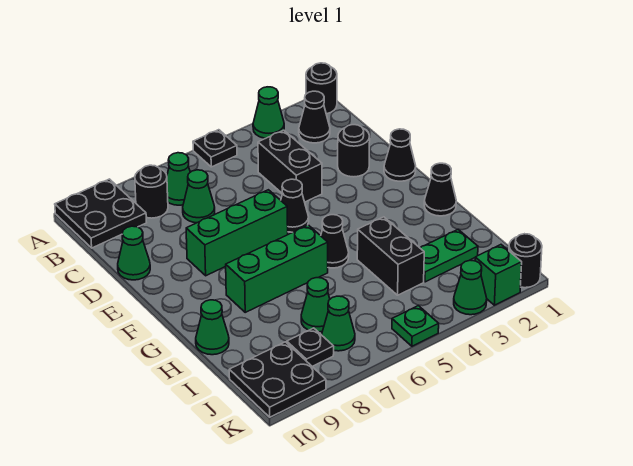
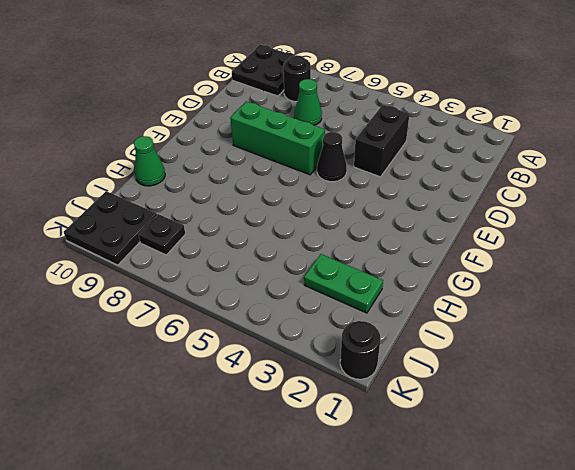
none -> black 1x1 round brick [306,63,337,114]
none -> green 1x1 cone [253,87,284,138]
none -> black 1x1 plate [193,130,237,167]

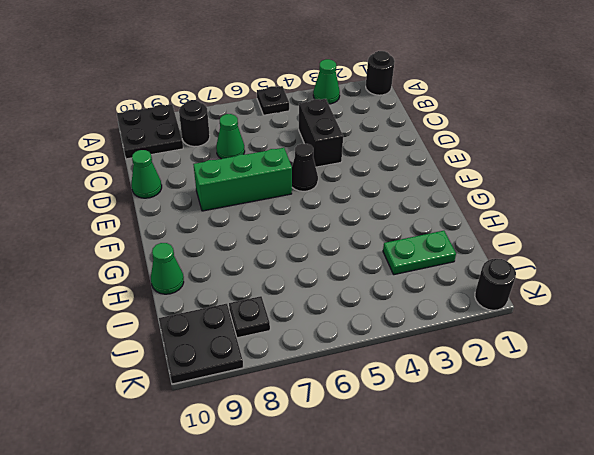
none -> black 1x1 cone [299,91,330,143]
none -> green 1x1 cone [167,153,190,205]
none -> black 1x1 round brick [338,125,370,177]

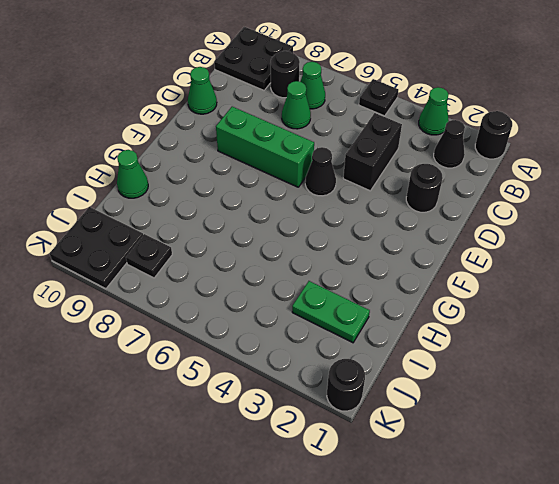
none -> black 1x1 cone [384,129,416,181]
none -> black 1x1 cone [424,163,456,216]
none -> black 1x1 cone [321,215,349,268]

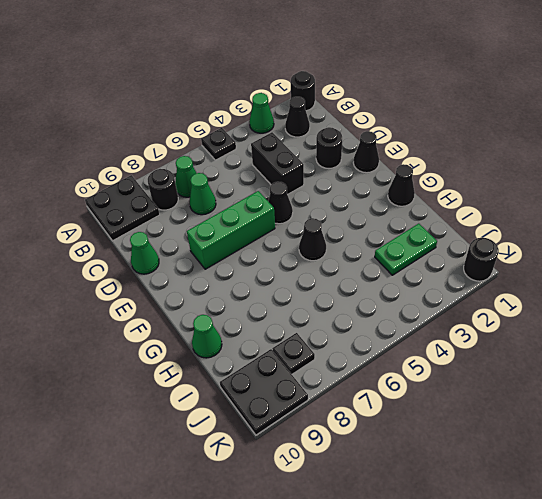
none -> green 1x3 brick [226,225,328,312]
none -> black 1x2 brick [357,217,424,295]
none -> green 1x1 cone [301,278,330,332]

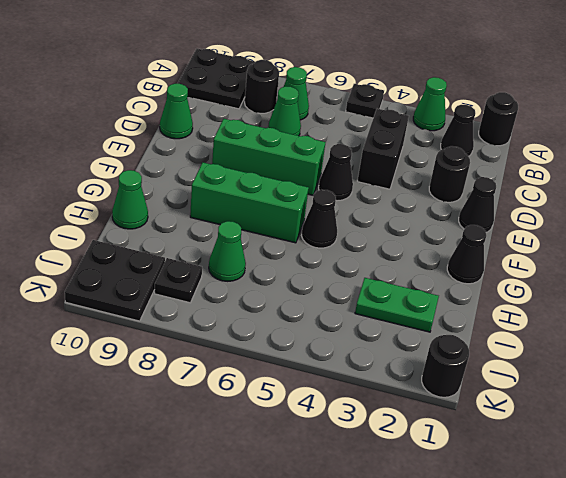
none -> black 1x2 brick [357,217,424,295]
none -> green 1x1 cone [322,296,355,351]
none -> green 1x1 brick [475,245,522,305]

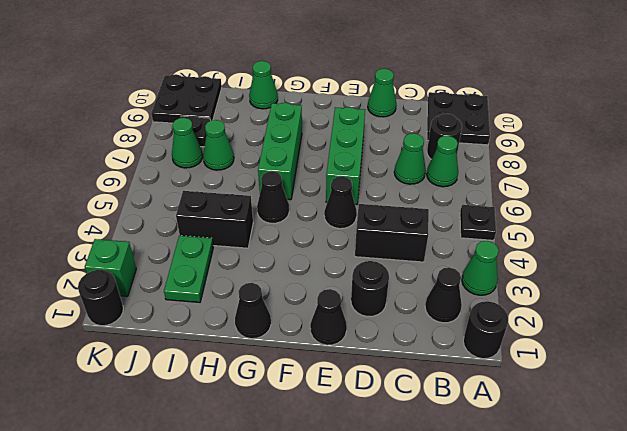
none -> green 1x1 cone [454,260,487,315]
none -> green 1x1 plate [392,306,439,346]

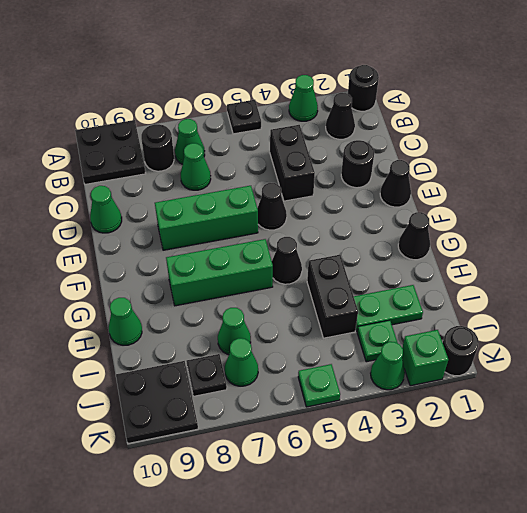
green 1x1 plate [357,320,398,362] -> none

